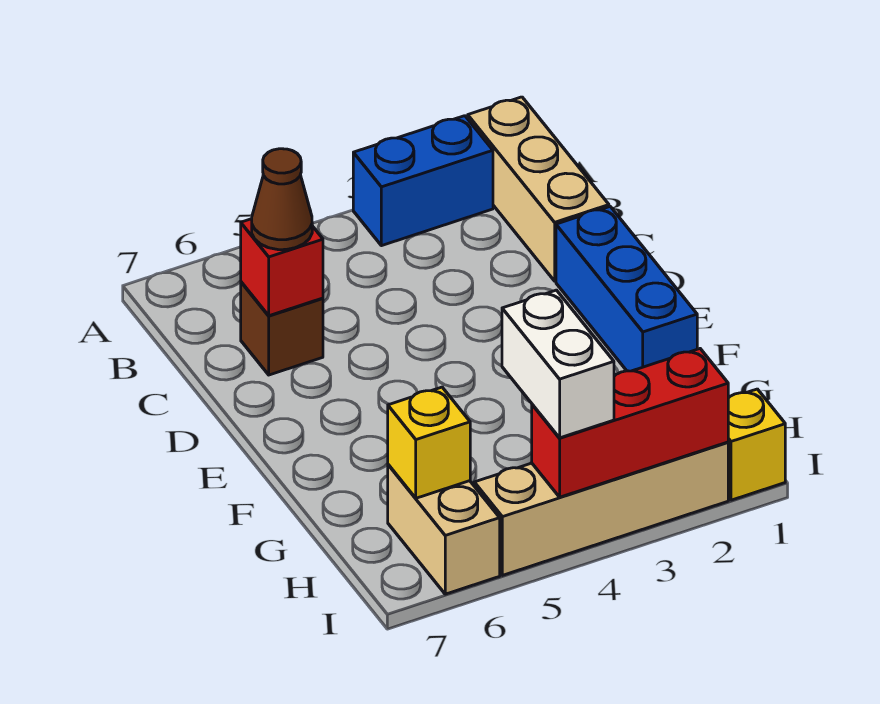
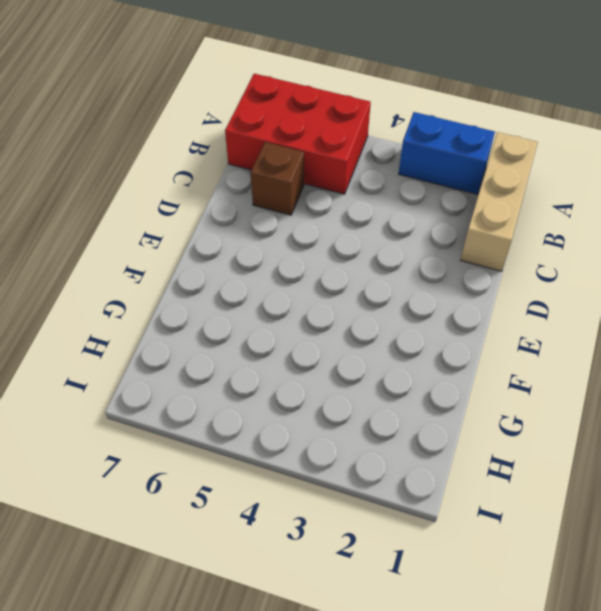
red 2x3 brick [225,74,371,194] -> none
none -> blue 1x3 brick [556,207,697,371]
none -> tan 1x2 brick [388,465,500,594]
none -> yellow 1x1 brick [728,389,785,500]

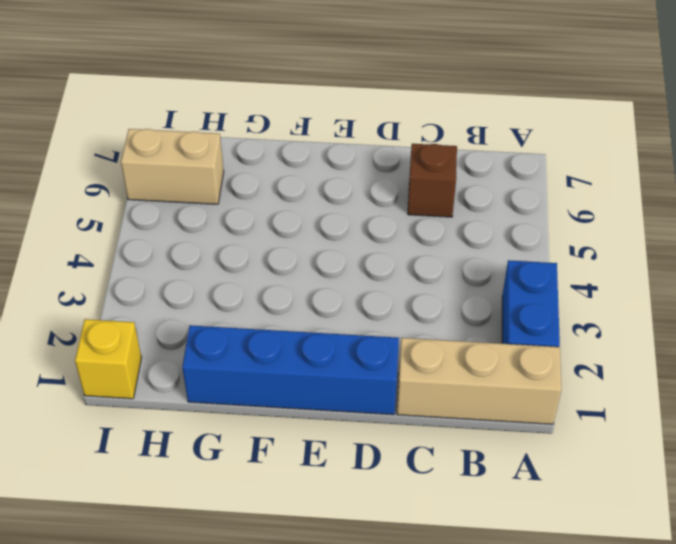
blue 1x4 brick [182,325,399,415] -> blue 1x3 brick [556,207,697,371]
none -> tan 1x4 brick [474,442,728,575]
none -> red 1x1 brick [241,219,323,316]
none -> yellow 1x1 brick [388,387,470,498]

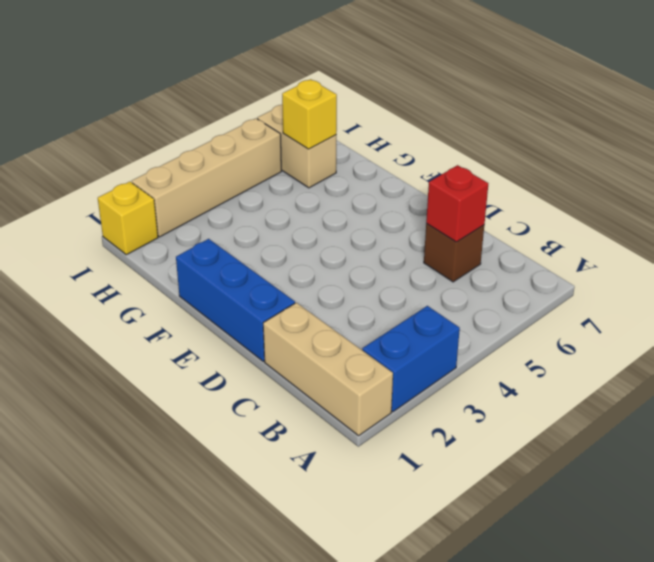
none -> red 1x3 brick [532,349,728,497]
none -> brown 1x1 cone [252,149,312,250]
none -> white 1x2 brick [502,290,614,438]

